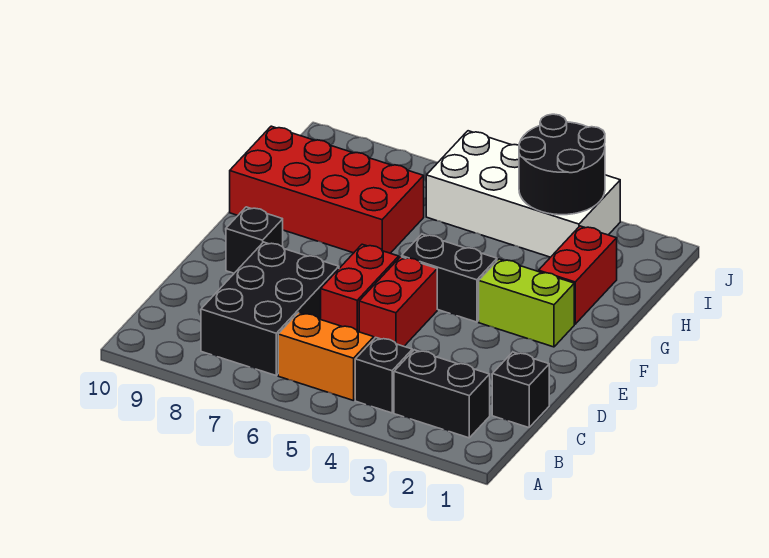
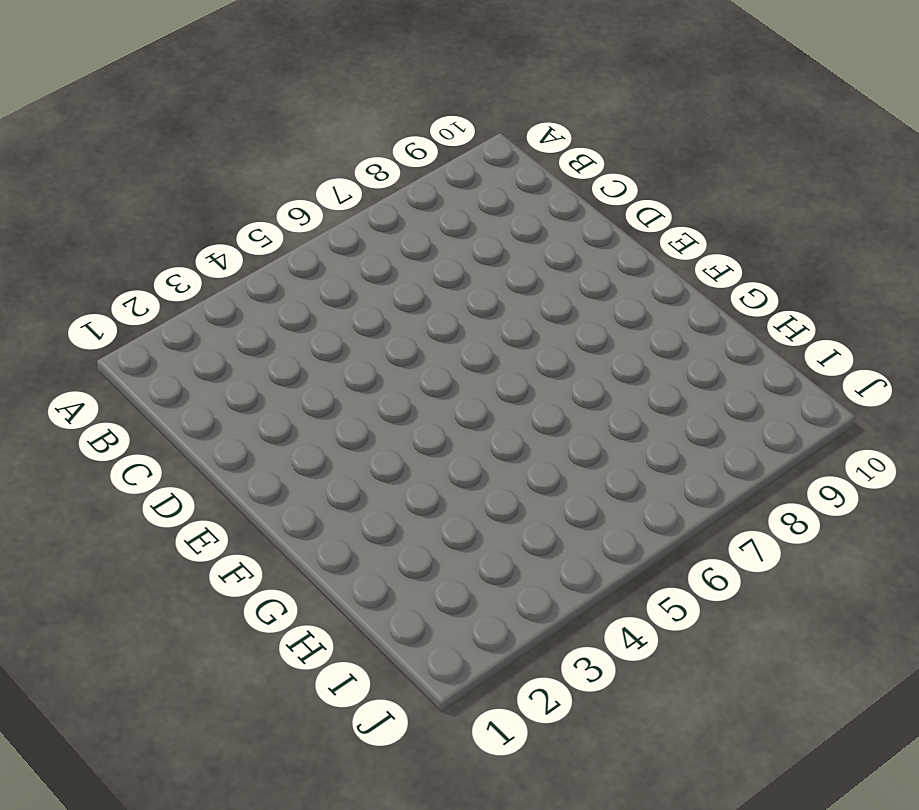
none -> black 1x2 brick [394,350,490,438]
none -> black 1x1 brick [355,337,412,413]
none -> orange 1x2 brick [278,313,374,401]

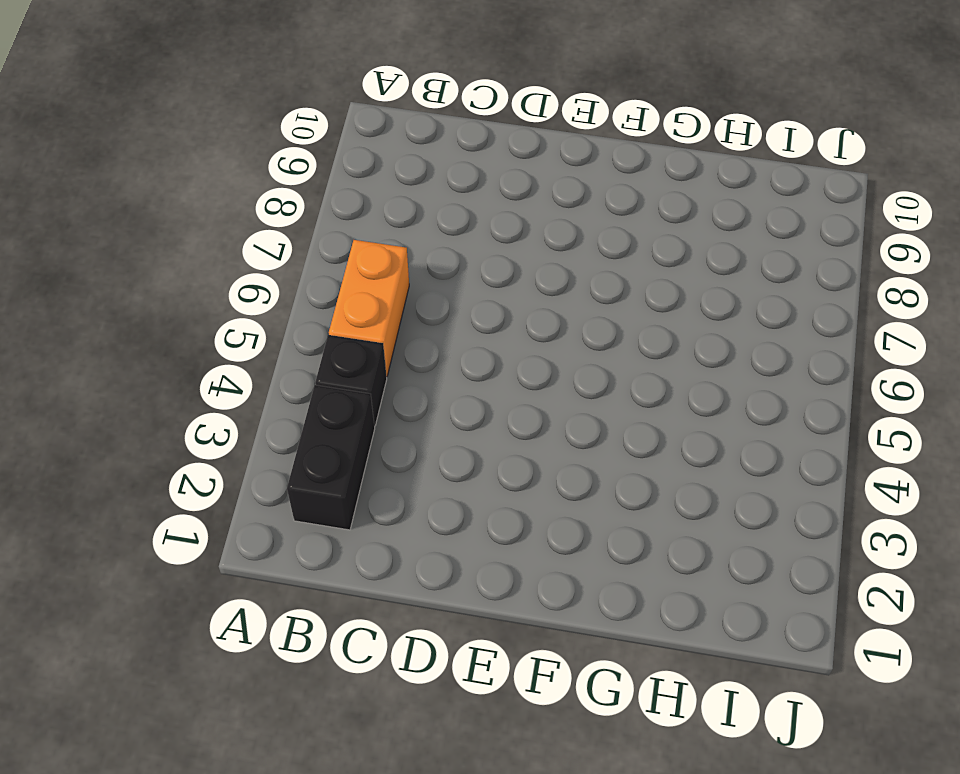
none -> black 2x3 brick [201,242,339,375]
none -> black 1x1 brick [492,352,549,428]
none -> red 1x2 brick [359,257,437,346]

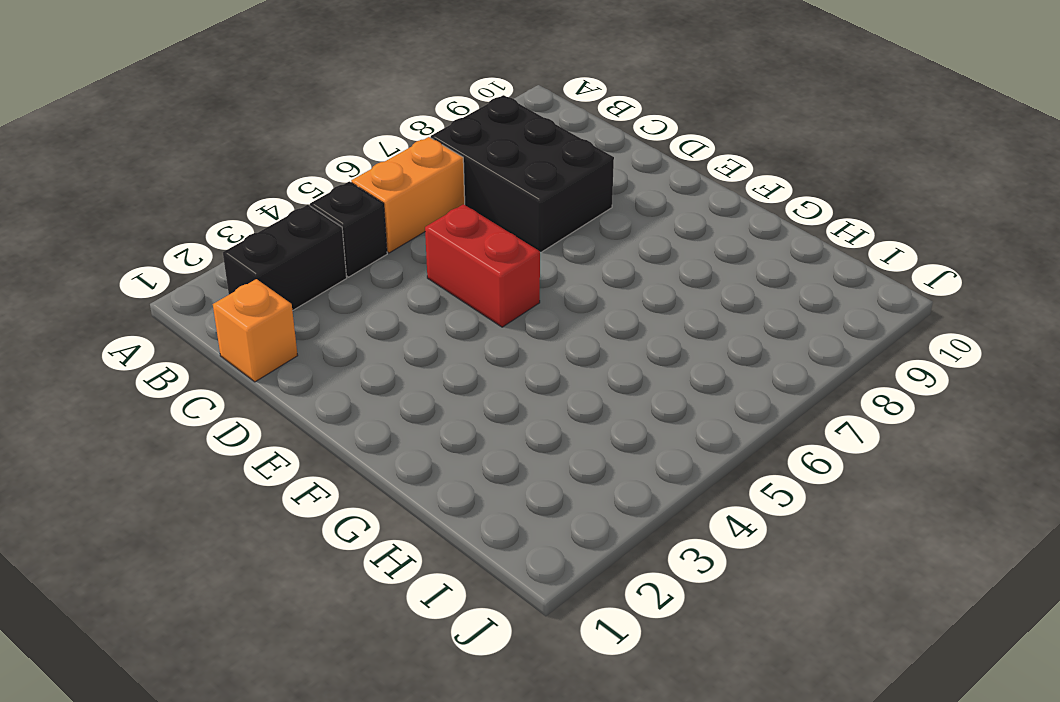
orange 1x1 brick [213,279,298,382] -> black 1x1 brick [492,352,549,428]
none -> red 1x2 brick [321,244,399,332]
none -> black 1x1 brick [226,207,283,273]
none -> lime 1x2 brick [479,259,574,347]

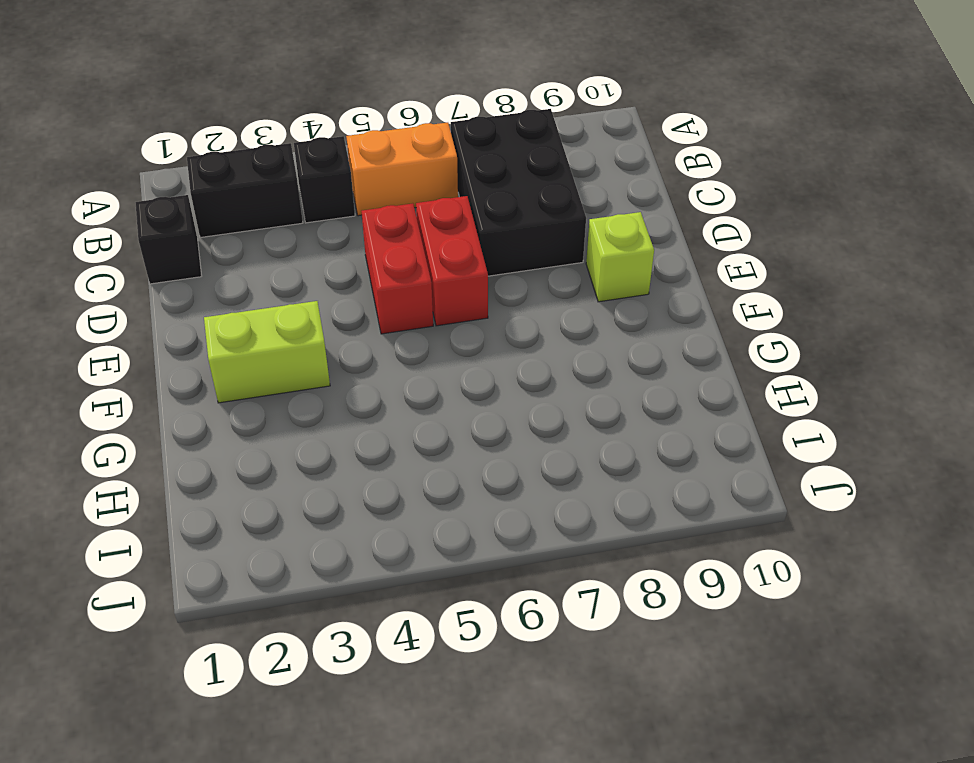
lime 1x1 brick [586,212,654,302] -> black 1x1 brick [226,207,283,273]
none -> black 1x2 brick [402,234,497,322]
none -> red 1x2 brick [539,226,617,324]
none -> red 2x4 brick [230,126,424,253]

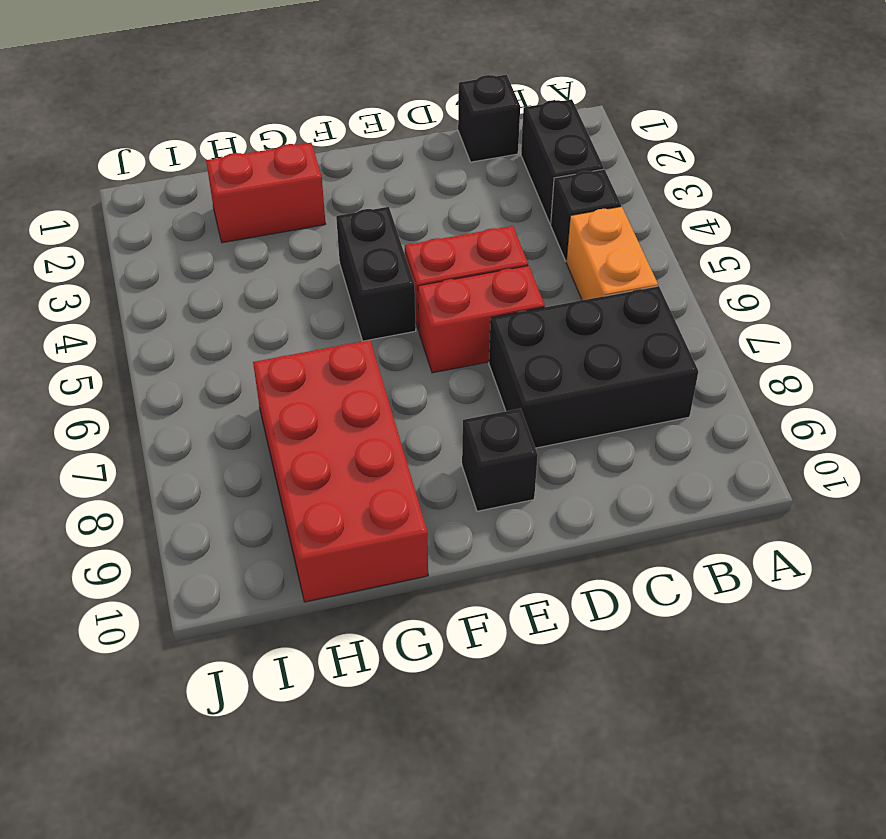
none -> lime 1x2 brick [479,259,574,347]
none -> white 2x4 brick [426,131,620,257]
none -> black 2x2 round brick [519,114,605,215]

